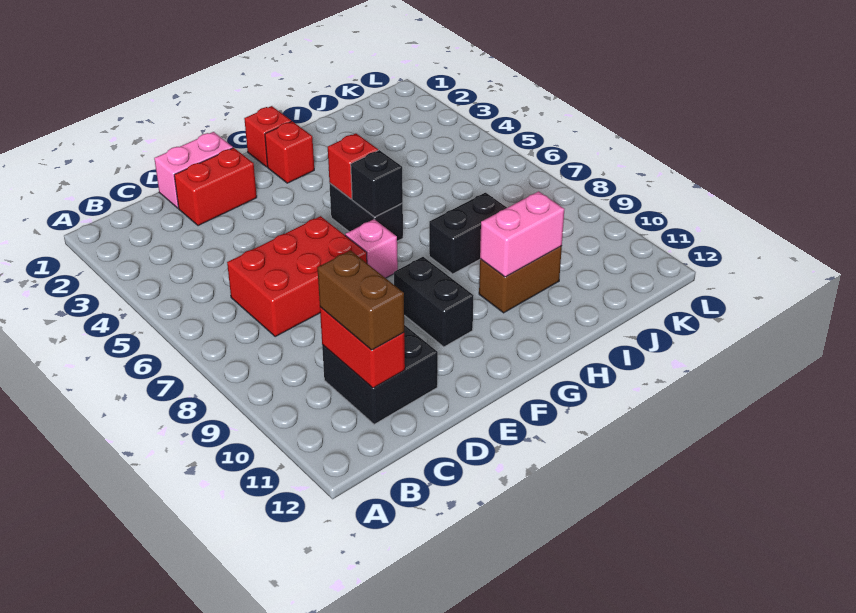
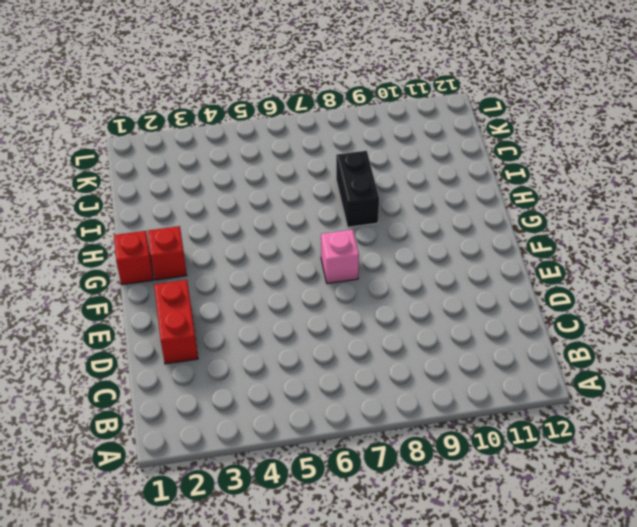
none -> red 2x3 brick [227,216,367,337]
none -> black 2x2 brick [322,325,438,424]
none -> pink 1x2 brick [154,132,233,208]

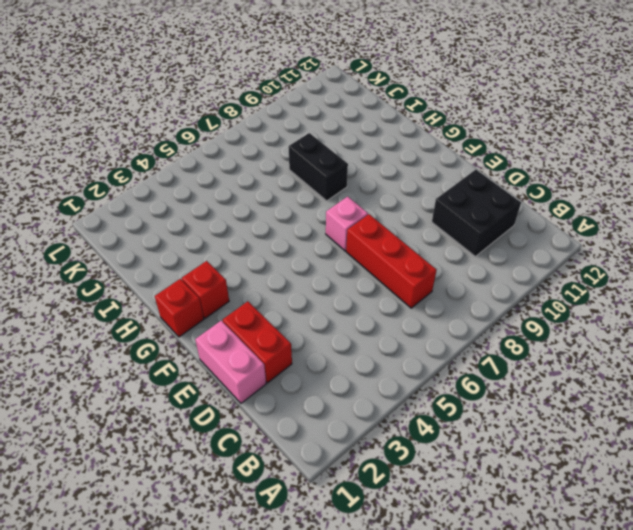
red 1x3 brick [346,214,436,308] -> red 2x3 brick [227,216,367,337]
none -> black 1x2 brick [394,257,474,347]
none -> black 1x2 brick [329,183,403,241]
none -> brown 1x2 brick [479,246,562,313]

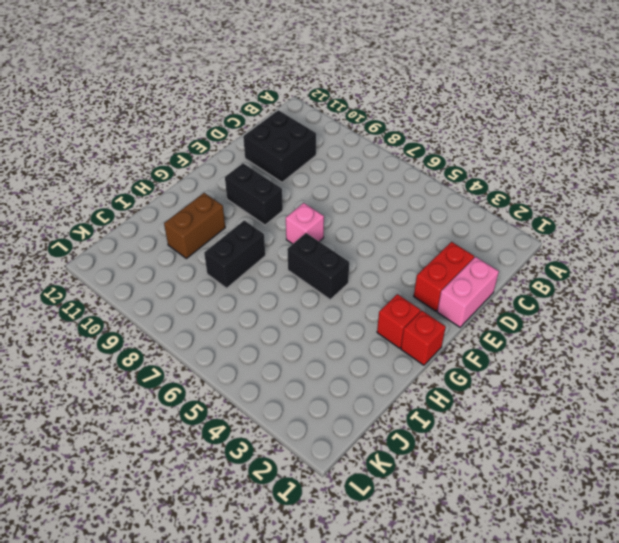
none -> red 2x3 brick [227,216,367,337]
none -> red 1x2 brick [320,307,405,388]
none -> red 1x1 brick [328,133,378,199]

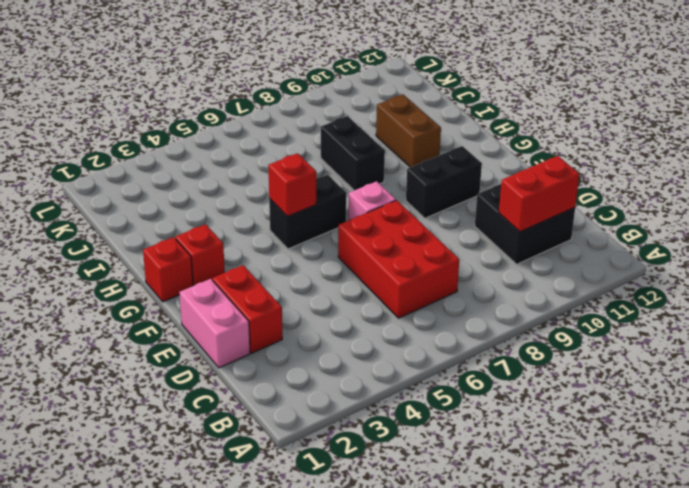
none -> black 1x1 brick [351,150,403,217]
none -> pink 1x2 brick [480,191,564,277]
none -> brown 1x2 brick [318,250,404,350]

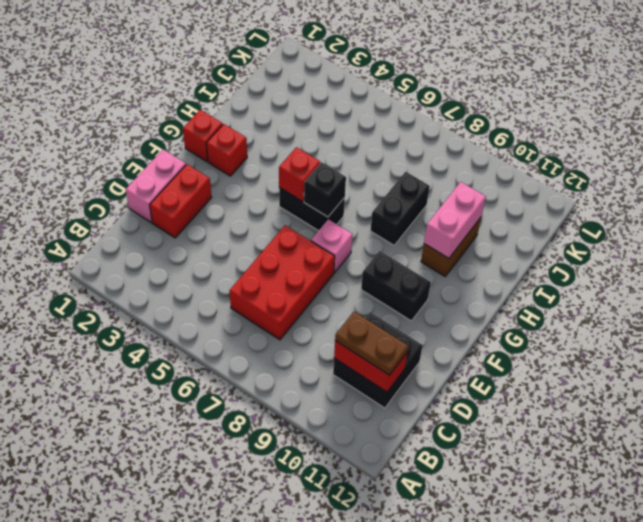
brown 1x2 plate [335,312,408,375] -> brown 1x2 brick [318,250,404,350]

